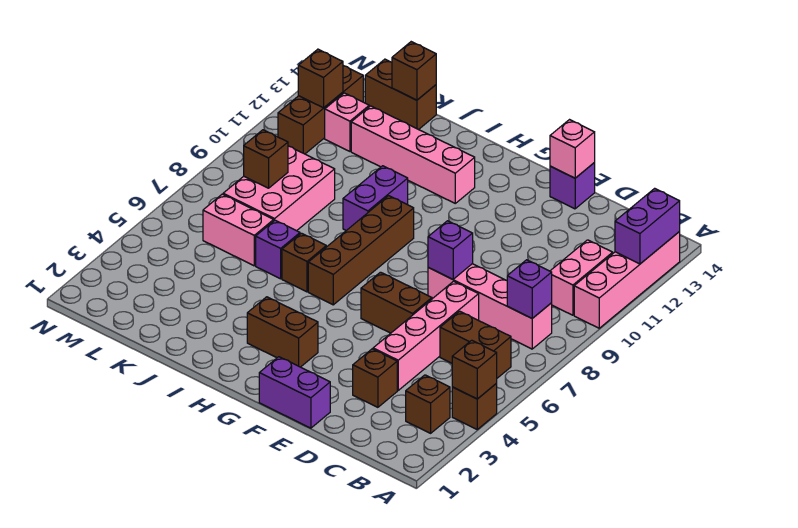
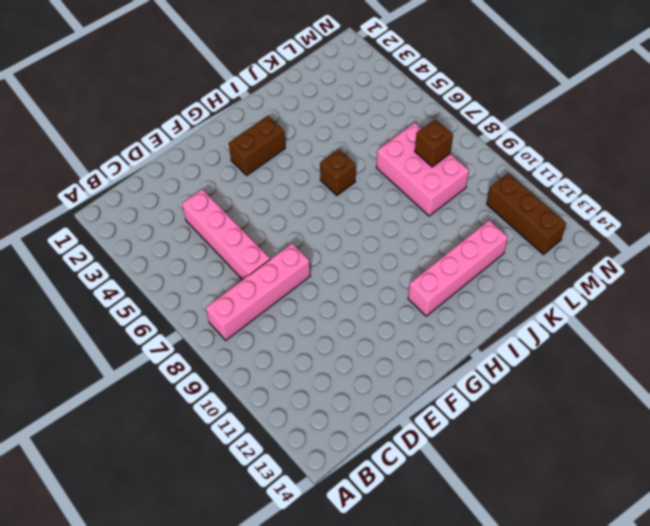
none -> brown 1x1 brick [452,384,497,429]
none -> pink 1x4 brick [574,232,680,328]
none -> brown 1x1 brick [406,375,450,433]
none -> brown 1x2 brick [440,311,511,378]

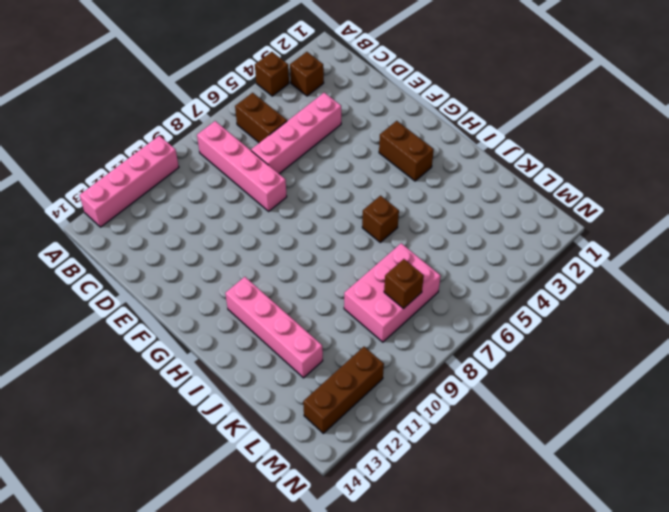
none -> pink 1x2 brick [550,240,613,315]
none -> brown 1x1 brick [353,349,397,407]
none -> purple 1x2 brick [259,357,330,428]
none -> brown 1x2 brick [361,272,432,333]

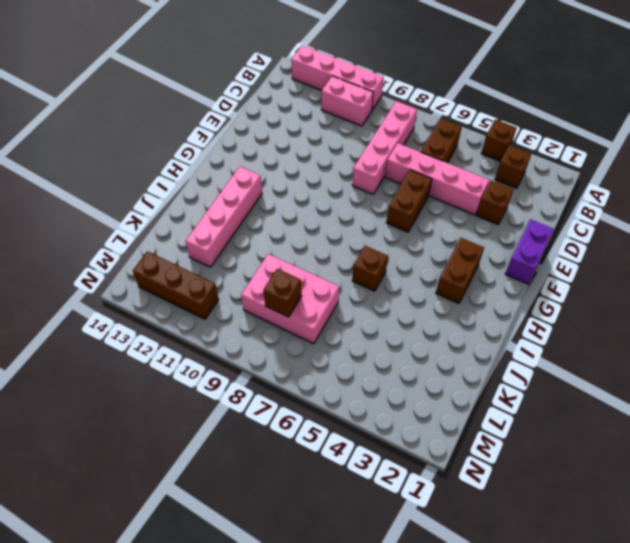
none -> purple 1x1 brick [550,163,595,209]
none -> brown 1x4 brick [308,196,414,305]
none -> purple 1x2 brick [343,166,408,230]
none -> purple 1x1 brick [256,220,300,279]

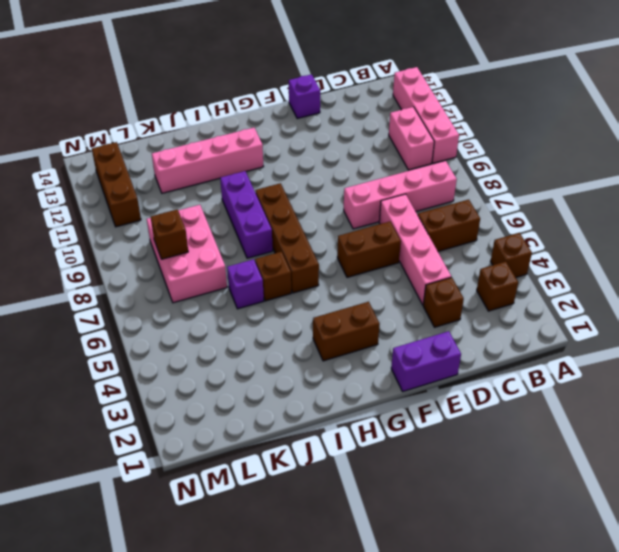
purple 1x3 brick [220,171,273,258] -> purple 1x2 brick [343,166,408,230]
none -> pink 1x2 brick [203,194,274,266]
none -> brown 1x2 brick [365,59,436,130]
none -> pink 1x1 brick [325,93,369,151]
none -> brown 1x1 brick [452,340,497,399]

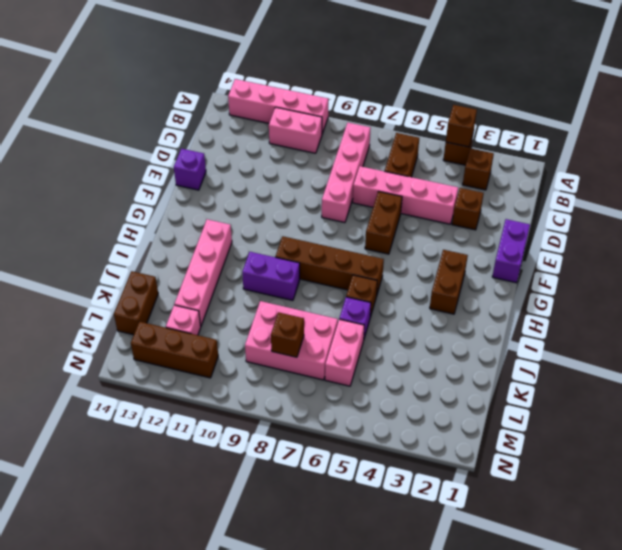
none -> purple 1x2 brick [615,188,680,264]
none -> purple 1x1 brick [507,260,552,318]
none -> purple 1x1 brick [428,221,473,279]
none -> pink 1x1 brick [550,120,595,178]

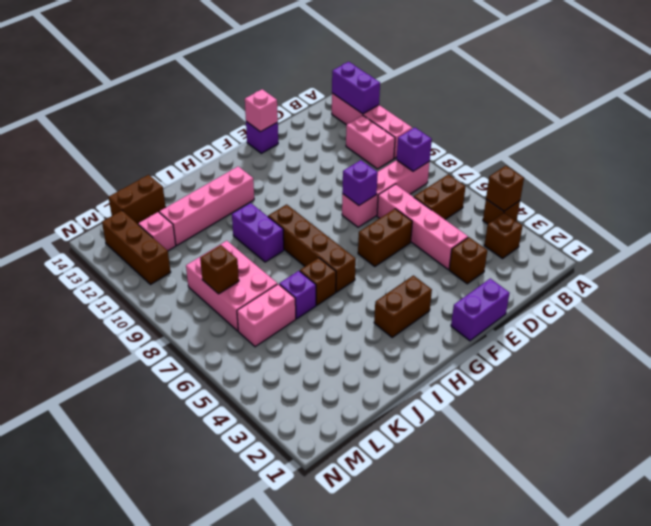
none -> brown 1x1 brick [392,42,436,100]
none -> brown 1x1 brick [298,49,343,108]

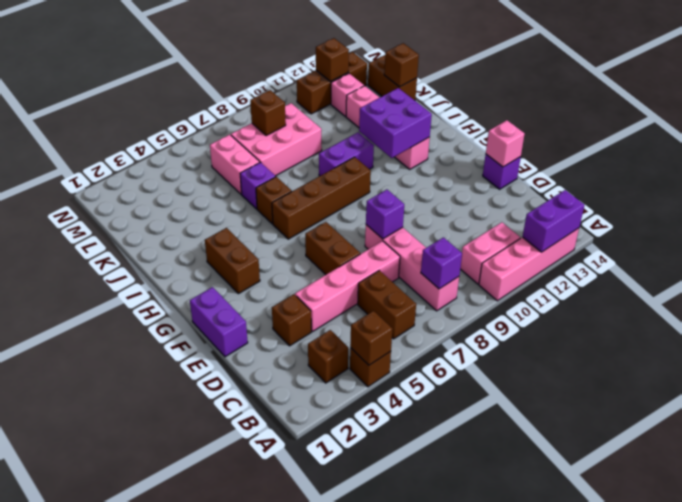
purple 2x2 brick [359,88,432,158] -> none

